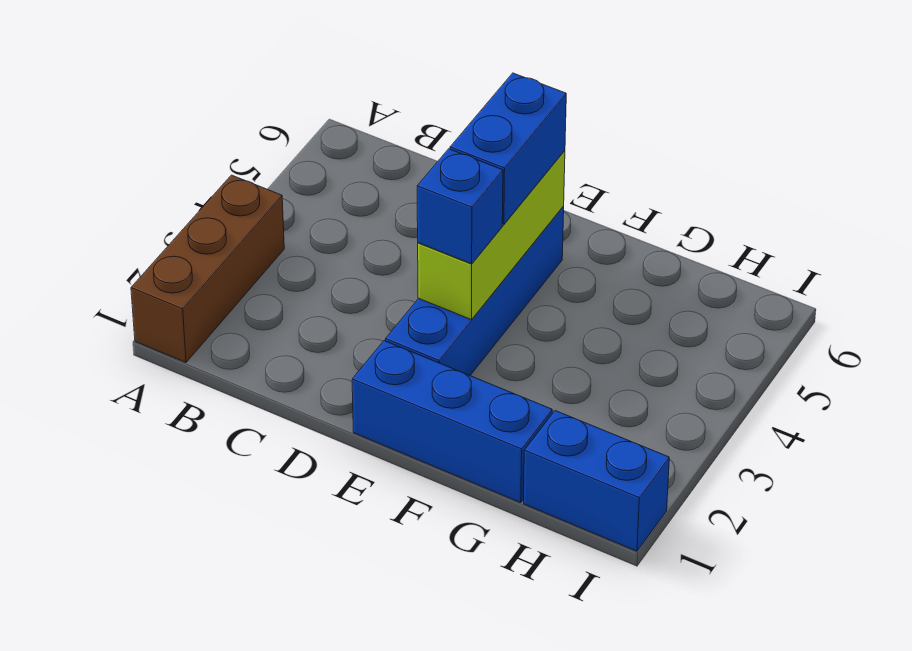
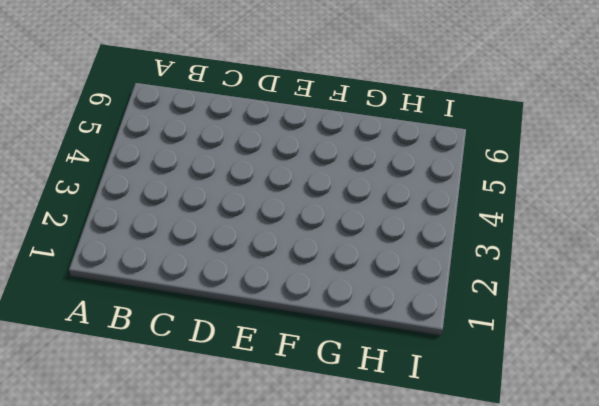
none -> brown 1x3 brick [131,175,284,363]
none -> blue 1x3 brick [352,341,552,503]

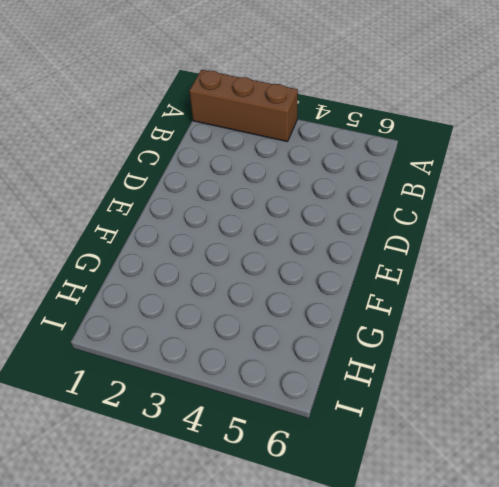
none -> blue 1x3 brick [352,341,552,503]
none -> blue 1x4 brick [385,207,564,375]

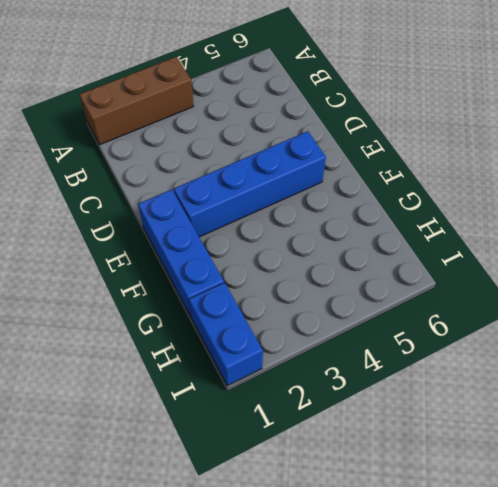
none -> lime 1x3 brick [418,151,565,320]
none -> blue 1x1 brick [417,149,503,264]

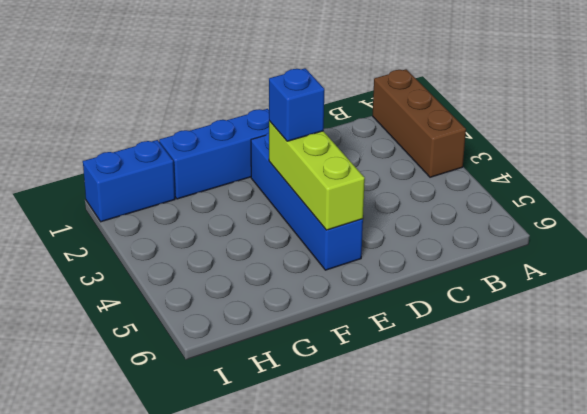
none -> blue 1x2 brick [450,73,566,224]

